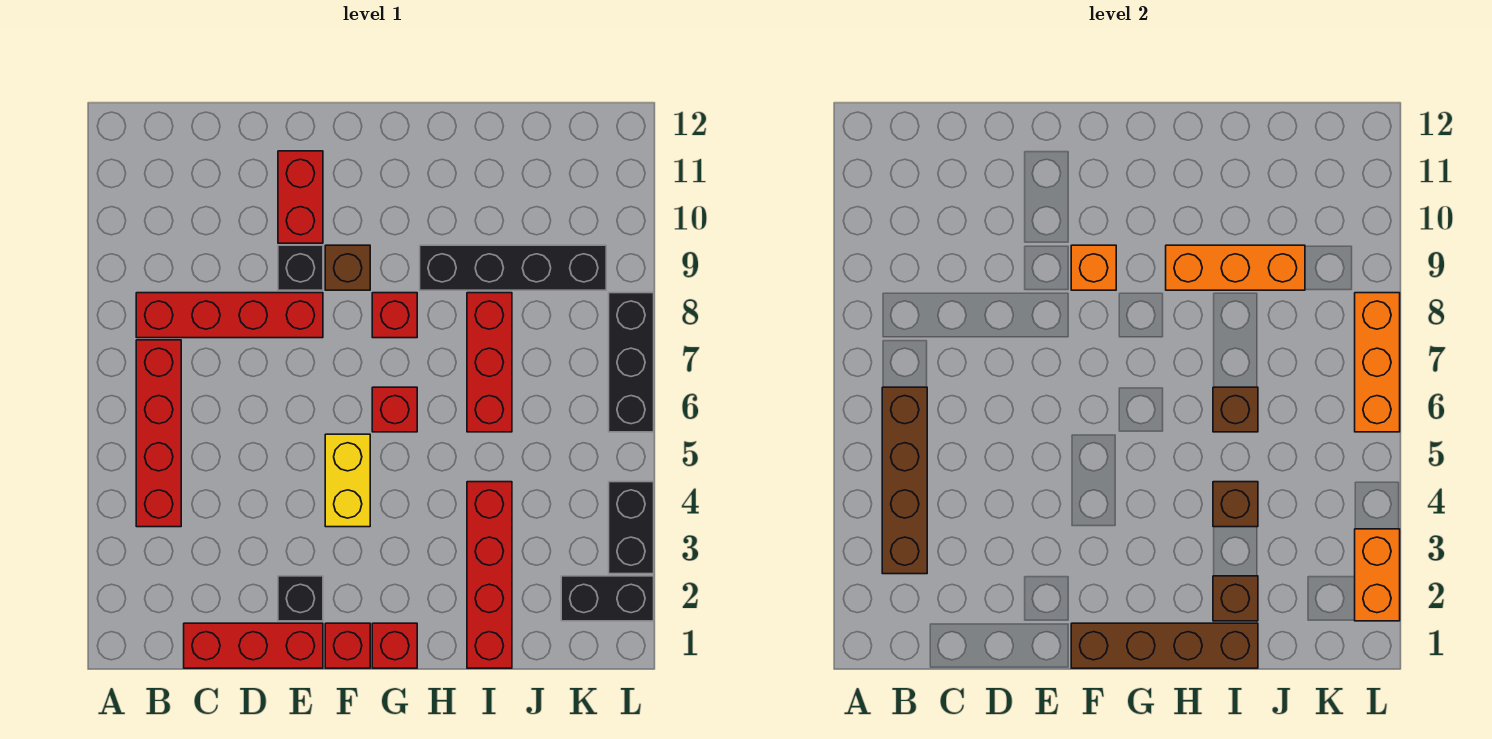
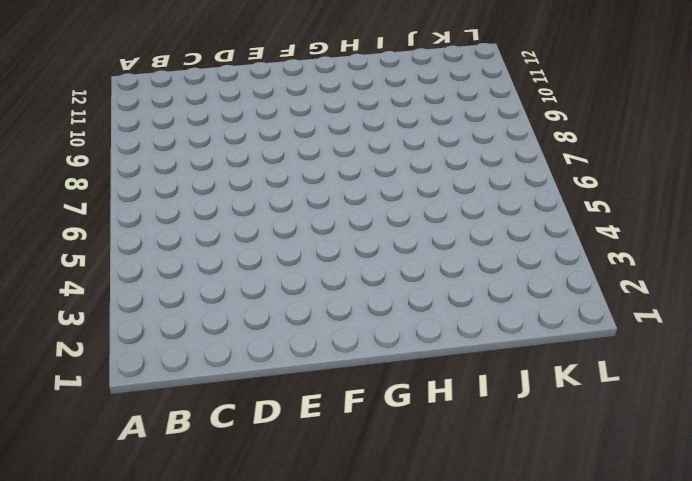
none -> red 1x4 brick [136,340,181,527]
none -> red 1x4 brick [136,293,323,338]
none -> red 1x3 brick [184,623,323,668]

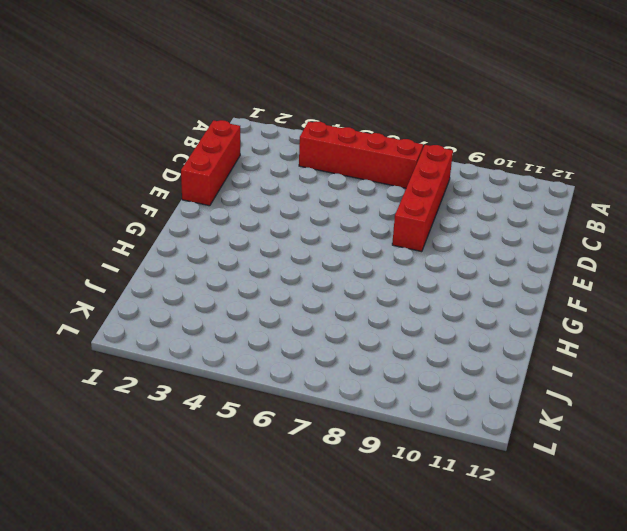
none -> black 1x1 brick [278,576,323,621]
none -> black 1x1 brick [278,245,323,290]
none -> red 1x2 brick [278,151,323,243]

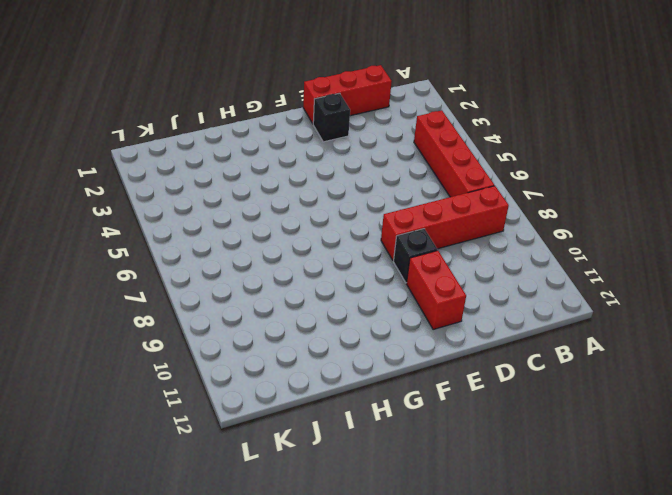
none -> red 1x1 brick [325,623,370,668]
none -> yellow 1x2 brick [325,434,370,527]
none -> brown 1x1 brick [325,245,370,290]

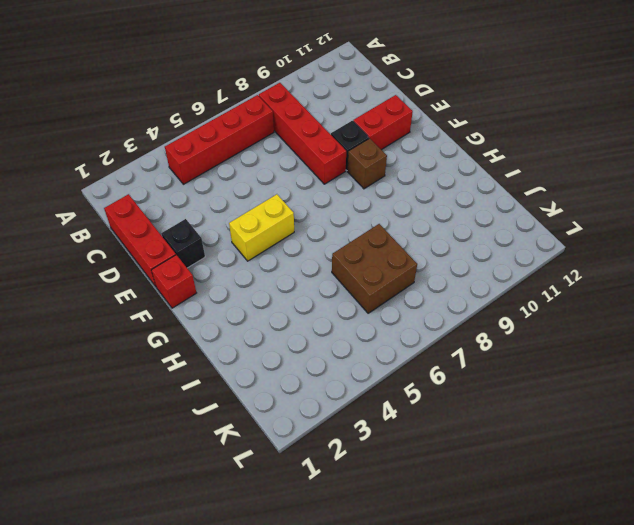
brown 2x2 brick [332,224,417,313] -> red 1x3 brick [467,293,512,432]
none -> red 1x1 brick [372,623,417,668]
none -> red 1x1 brick [372,387,417,432]
none -> red 1x1 brick [372,293,417,338]

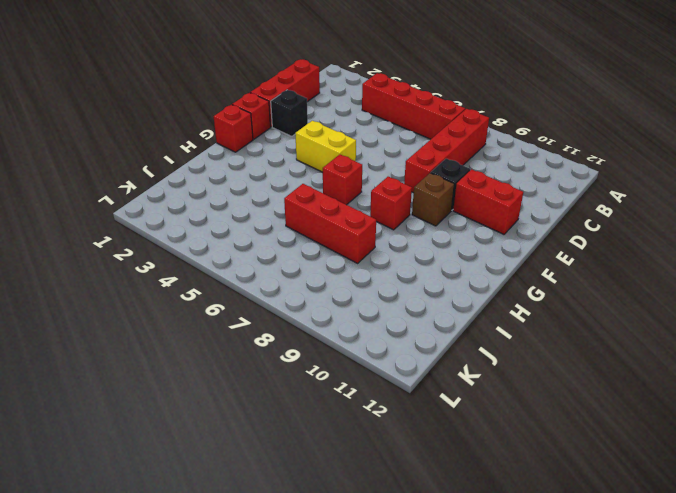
none -> black 1x4 brick [420,245,606,290]
none -> red 1x4 brick [467,482,512,668]
none -> black 1x2 brick [561,576,654,621]

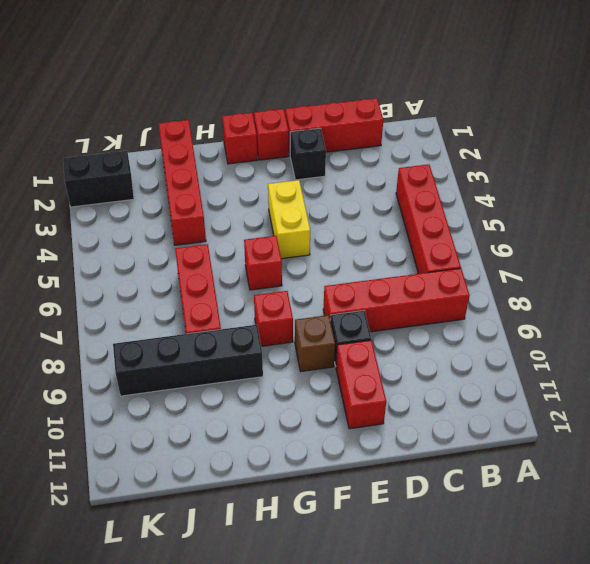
none -> black 1x2 brick [609,482,654,574]
none -> black 1x3 brick [609,293,654,432]
none -> brown 1x4 brick [882,387,927,574]

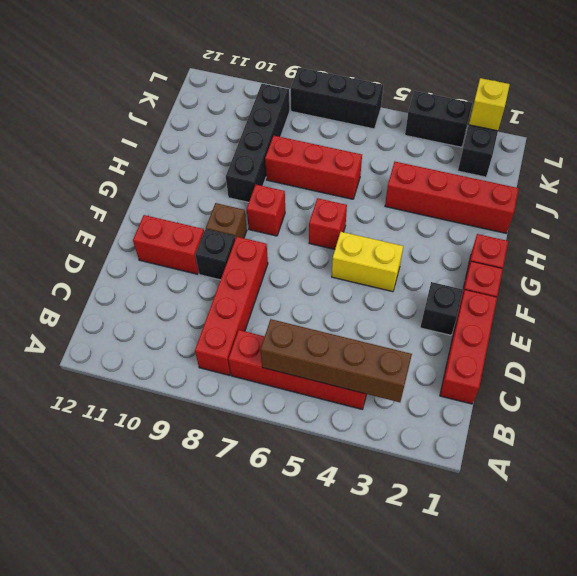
yellow 1x1 brick [469,78,510,131] -> orange 1x2 brick [1355,529,1400,621]
none -> brown 1x4 brick [1071,623,1258,668]
none -> orange 1x1 brick [1071,245,1116,290]
none -> orange 1x3 brick [1166,245,1305,290]

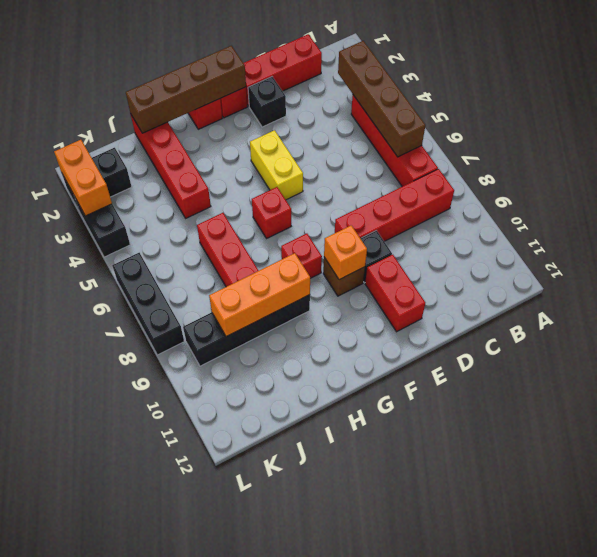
none -> brown 1x1 brick [1213,576,1258,621]
none -> brown 1x1 brick [1213,482,1258,527]
none -> brown 1x1 brick [1213,387,1258,432]

